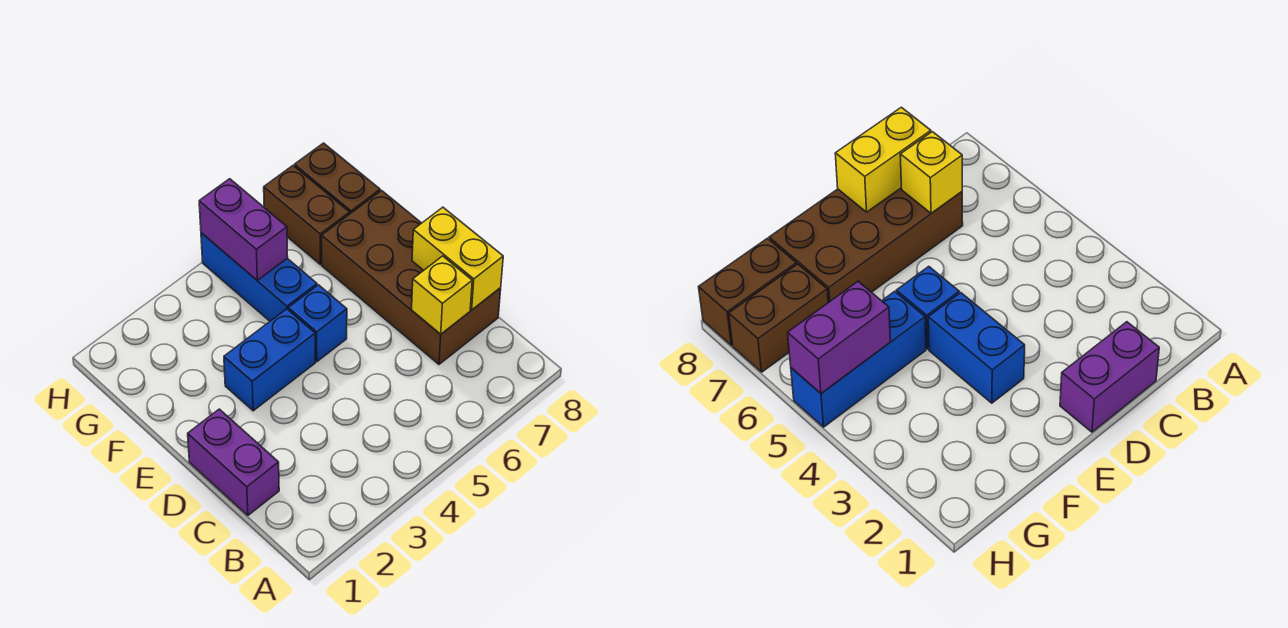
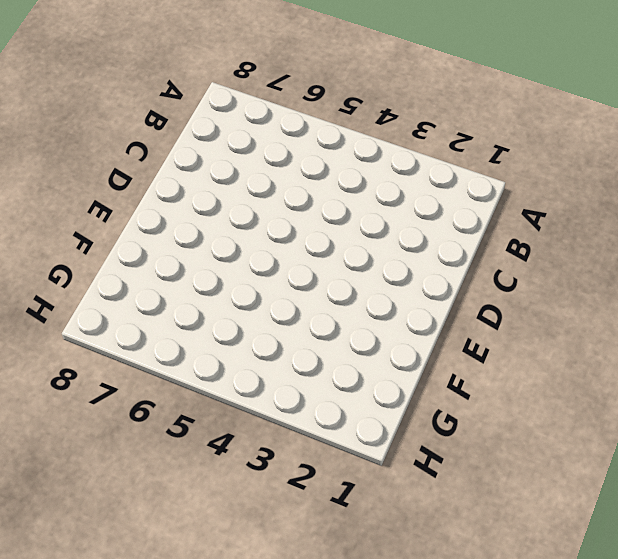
none -> purple 1x2 brick [188,409,279,515]
none -> brown 2x4 brick [322,191,501,364]

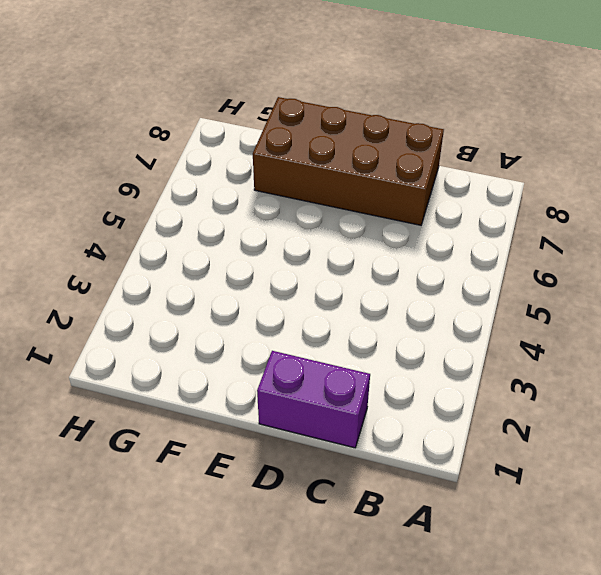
none -> blue 1x2 brick [224,309,315,411]
none -> blue 1x1 brick [288,285,347,362]

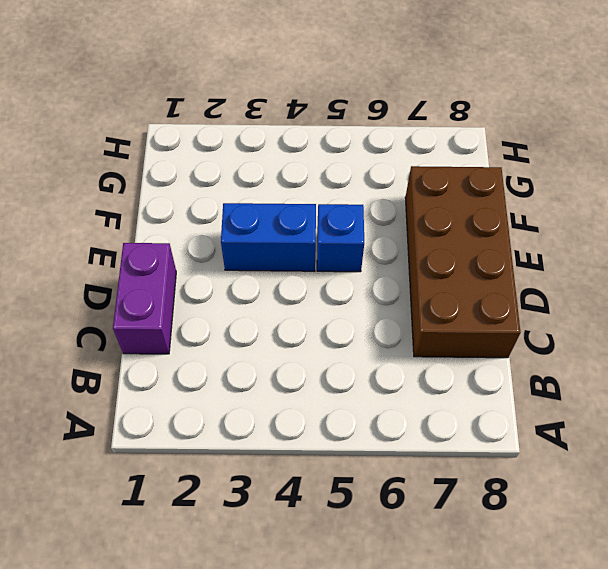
none -> blue 1x3 brick [201,233,317,321]
none -> brown 1x2 brick [264,166,350,264]

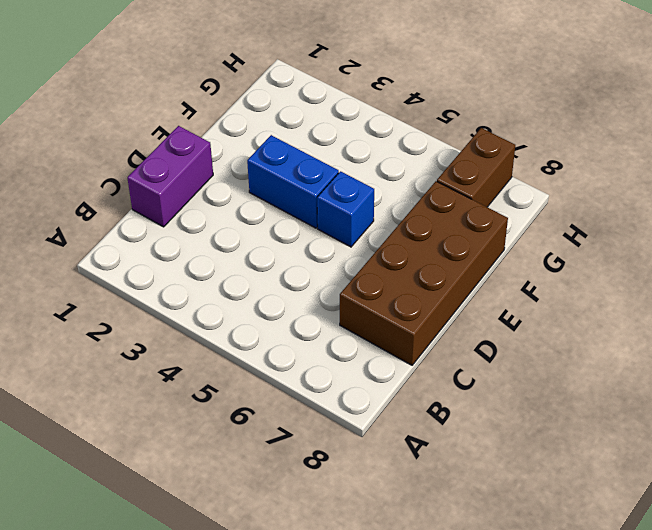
none -> blue 1x3 brick [201,233,317,321]
none -> brown 1x2 brick [295,143,380,214]

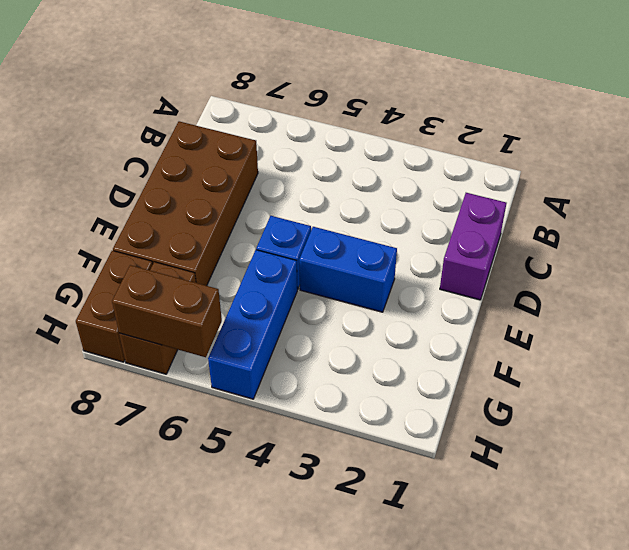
brown 1x2 brick [112,265,222,357] -> none
none -> yellow 1x1 brick [412,256,472,334]
none -> yellow 1x2 brick [412,207,503,310]

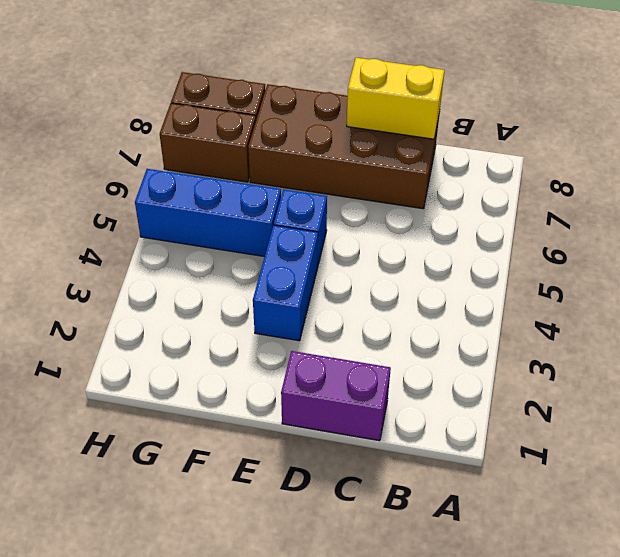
none -> yellow 1x1 brick [412,256,472,334]
none -> purple 1x2 brick [199,179,288,280]

